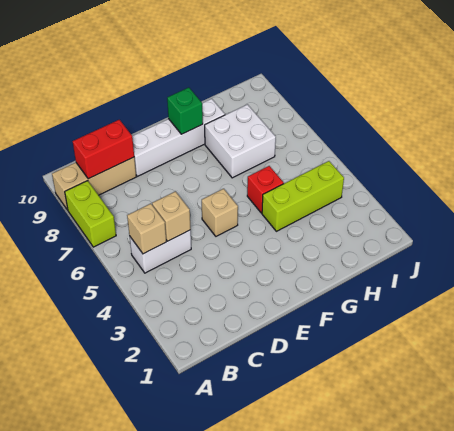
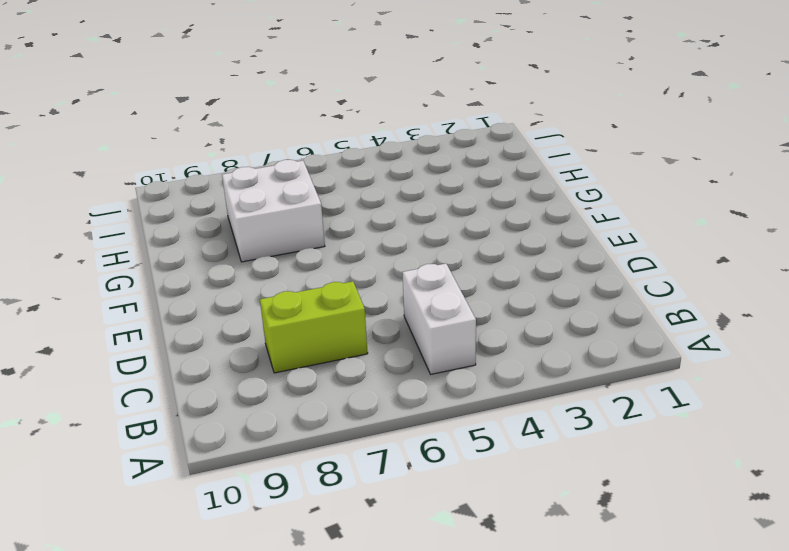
lime 1x2 brick [260,281,368,373] -> lime 1x2 brick moved to [65,181,116,247]
none -> tan 1x3 brick [52,157,136,210]
none -> white 1x4 brick [132,99,225,176]
none -> tan 1x1 brick [202,189,238,236]

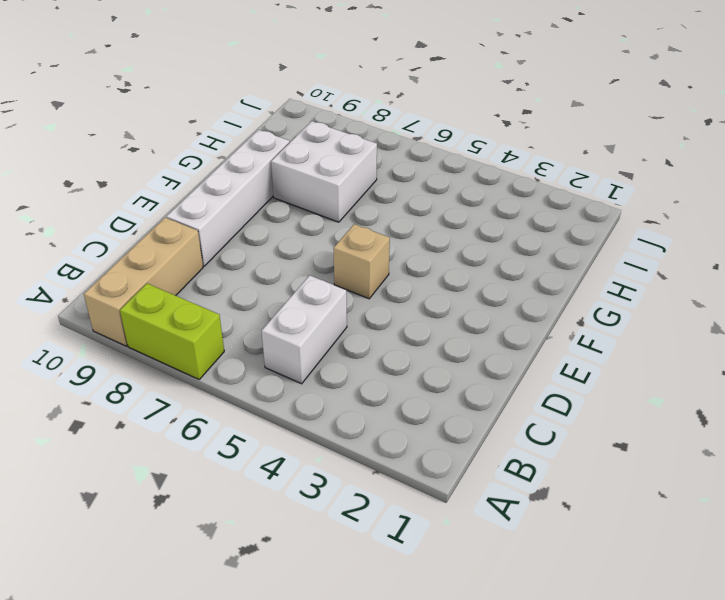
none -> lime 1x3 brick [262,161,344,231]
none -> red 1x1 brick [247,166,284,213]
none -> tan 1x1 brick [127,204,166,254]

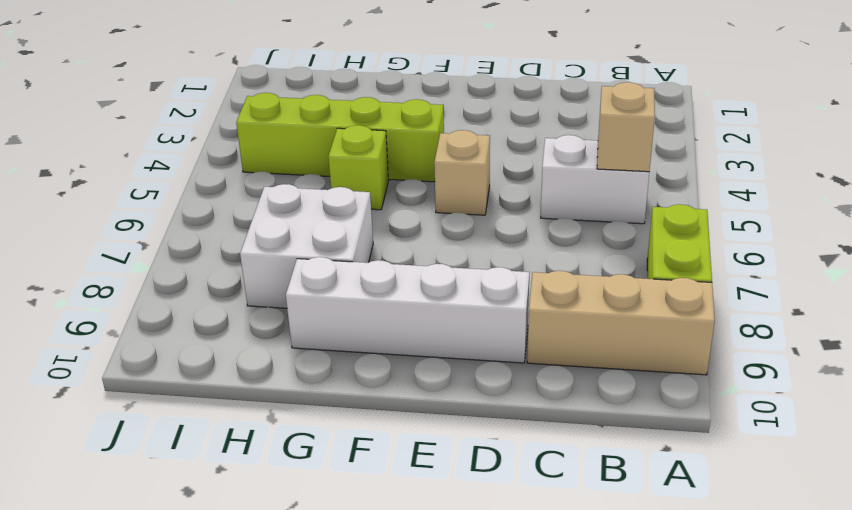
lime 1x4 brick [236,93,444,182] -> lime 1x3 brick [262,161,344,231]
lime 1x1 brick [328,125,389,210] -> red 1x1 brick [247,166,284,213]
none -> red 1x2 brick [73,120,134,179]
none -> tan 1x1 brick [152,191,191,241]
none -> green 1x1 brick [167,87,203,134]

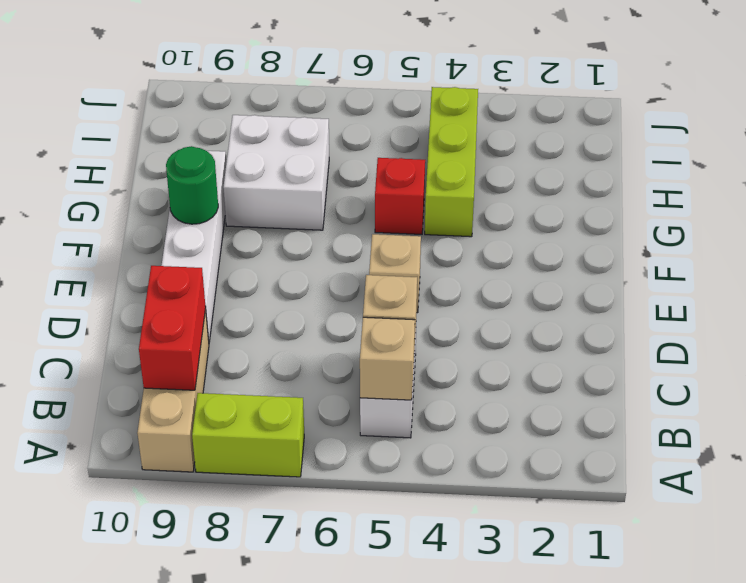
green 1x1 round brick [166,146,218,224] -> green 1x1 brick [167,87,203,134]

